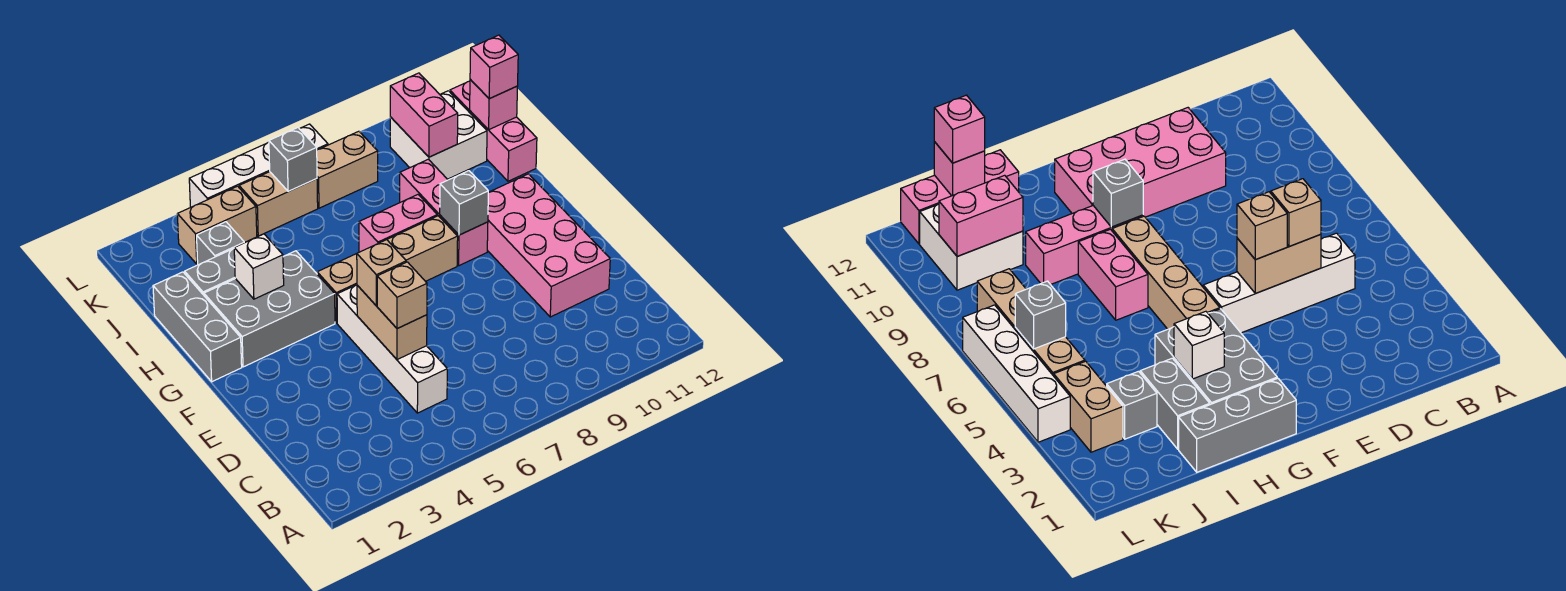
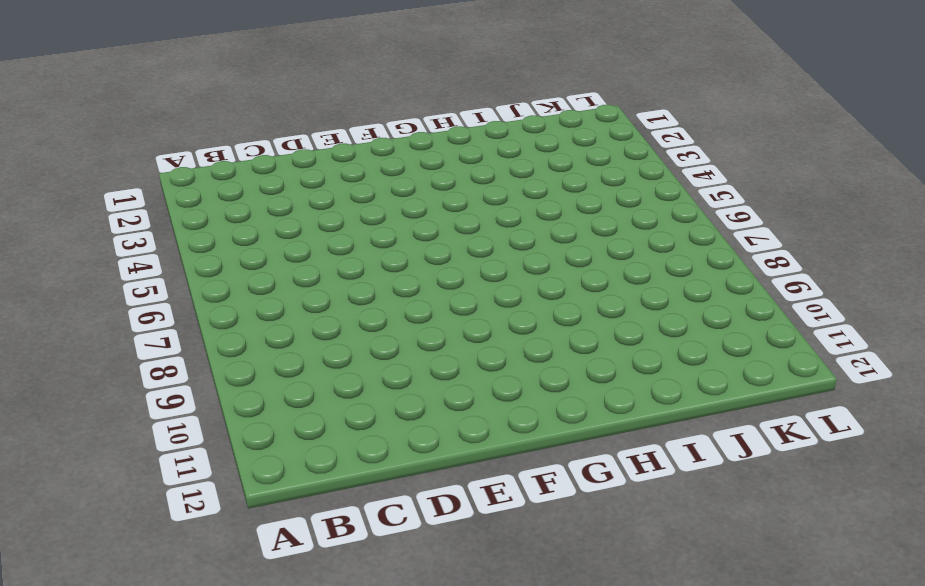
none -> white 1x4 brick [337,285,447,413]
none -> pink 2x4 brick [487,174,610,317]
none -> grey 1x3 brick [153,272,242,382]

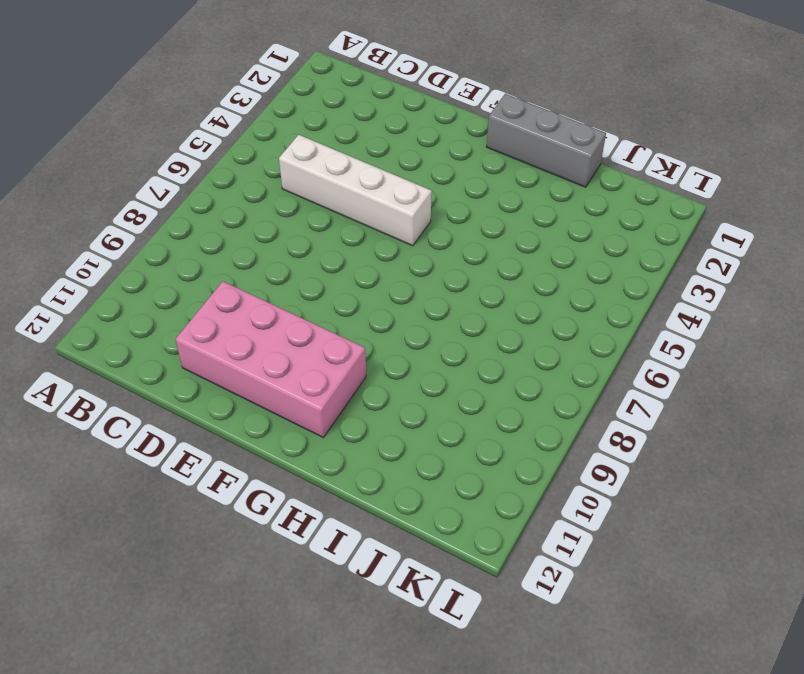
none -> grey 2x3 brick [204,251,335,367]
none -> tan 1x4 brick [317,216,458,323]
none -> pink 1x3 brick [400,159,488,266]

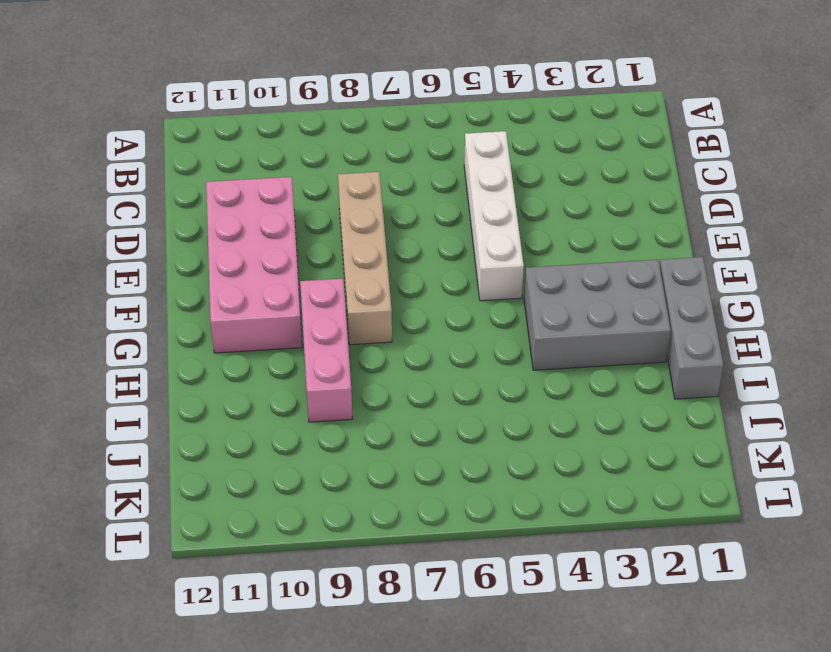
tan 1x4 brick [338,172,392,345] -> tan 1x4 brick turned to [317,216,458,323]
none -> pink 1x2 brick [359,195,437,252]
none -> grey 1x2 brick [185,249,235,295]
none -> pink 1x3 brick [450,81,537,181]

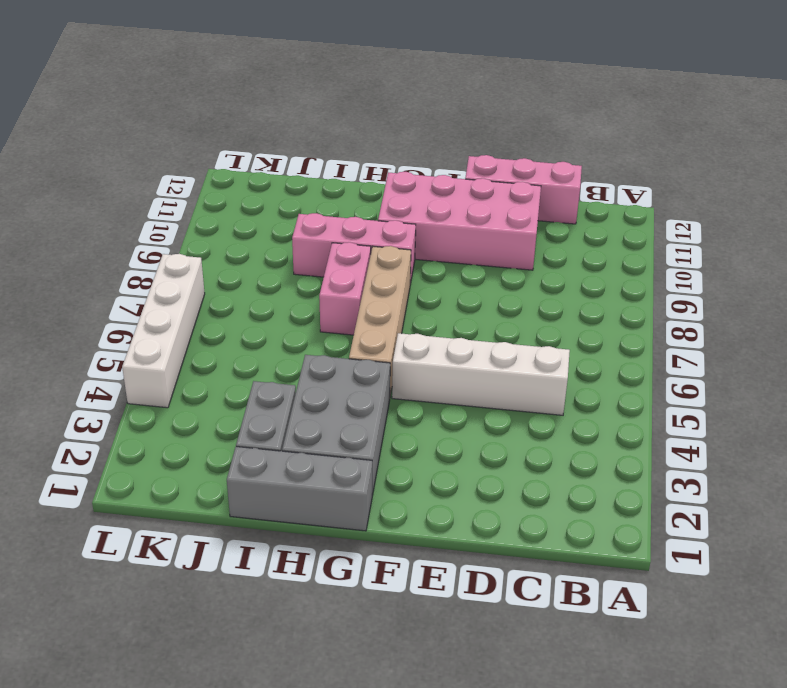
pink 1x3 brick [465,155,582,224] -> pink 1x3 brick moved to [450,81,537,181]
none -> grey 1x1 brick [197,222,244,265]
none -> white 2x2 brick [390,91,487,179]
none -> tan 1x2 brick [177,186,257,264]

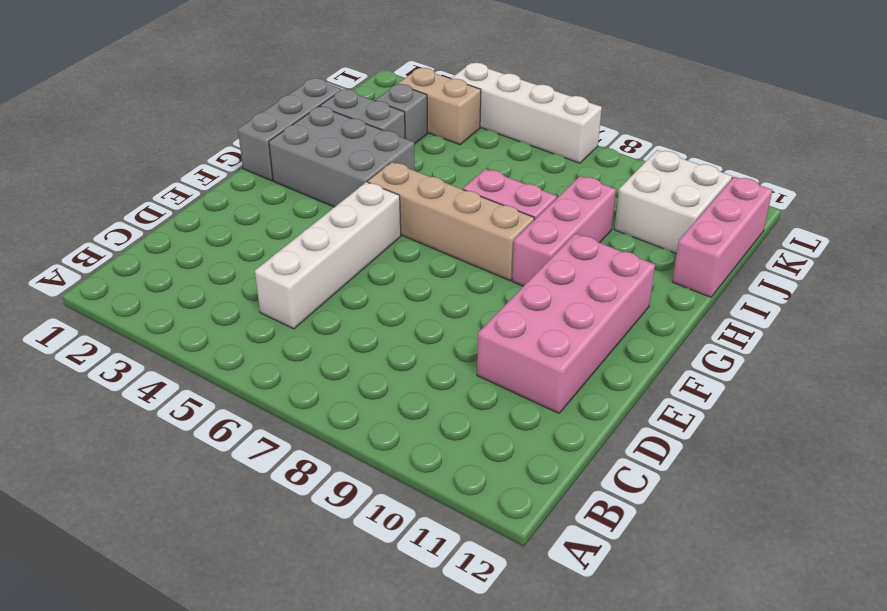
none -> tan 1x2 brick [239,172,318,236]
none -> tan 1x2 brick [317,131,378,208]
none -> tan 1x2 brick [357,285,427,360]

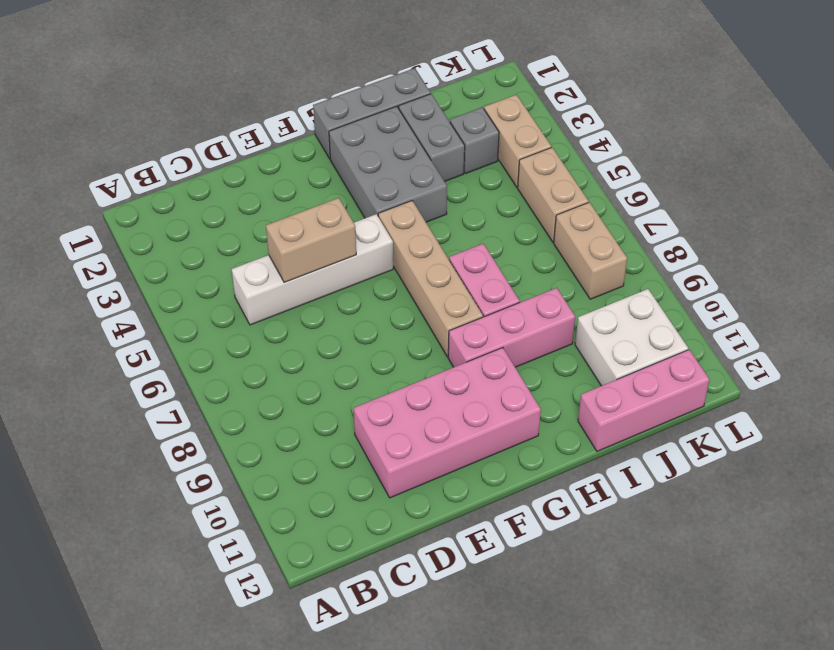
none -> white 1x4 brick [189,124,328,207]
none -> grey 1x1 brick [440,171,488,235]
none -> white 1x1 brick [234,234,284,299]

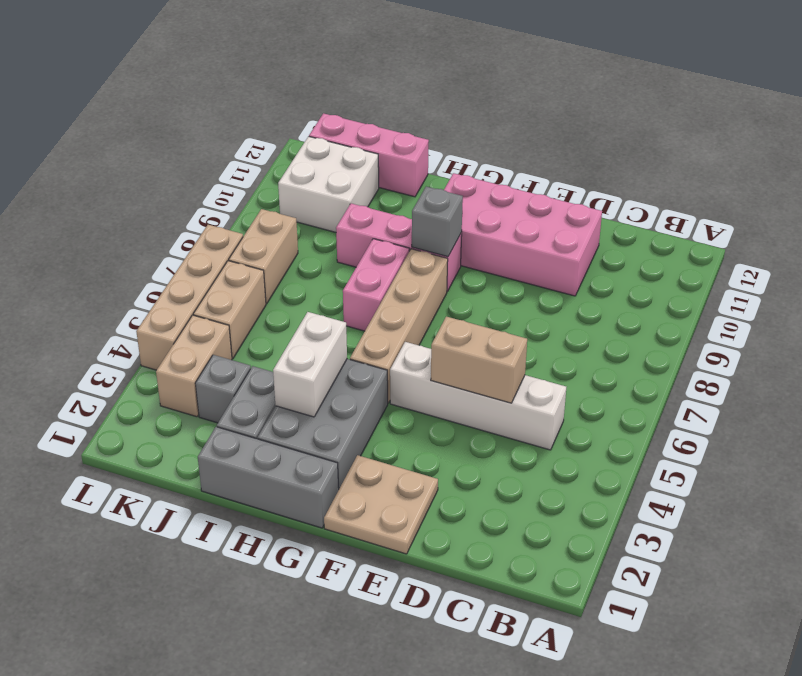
tan 2x2 plate [324,455,438,554] -> none
white 1x2 brick [273,312,347,417] -> white 1x1 brick [234,234,284,299]
tan 1x4 brick [136,225,243,370] -> white 1x4 brick [189,124,328,207]
none -> pink 1x2 brick [390,73,458,157]
none -> pink 1x1 brick [470,80,518,130]
none -> grey 1x1 brick [269,128,317,191]

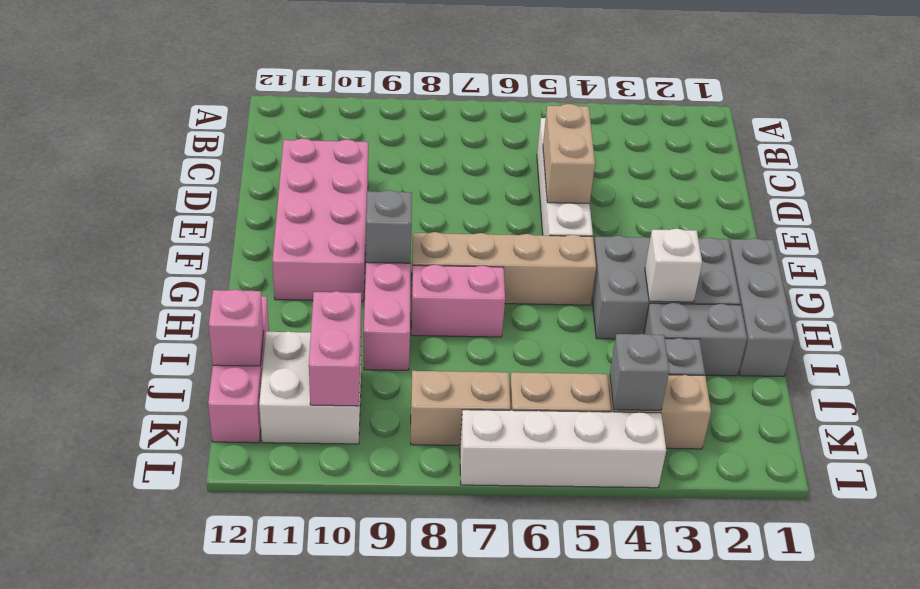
grey 1x1 brick [610,334,669,410] -> grey 1x1 brick moved to [269,128,317,191]
none -> tan 1x1 brick [377,262,427,329]
none -> tan 1x1 brick [357,240,406,306]
none -> pink 1x1 brick [470,35,518,99]

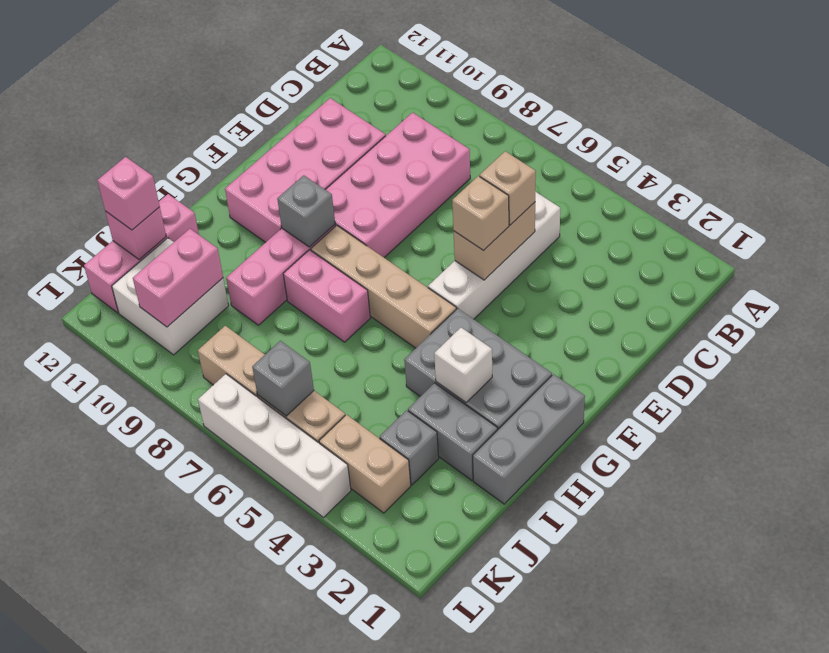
pink 2x4 brick [325,113,470,258] -> none

